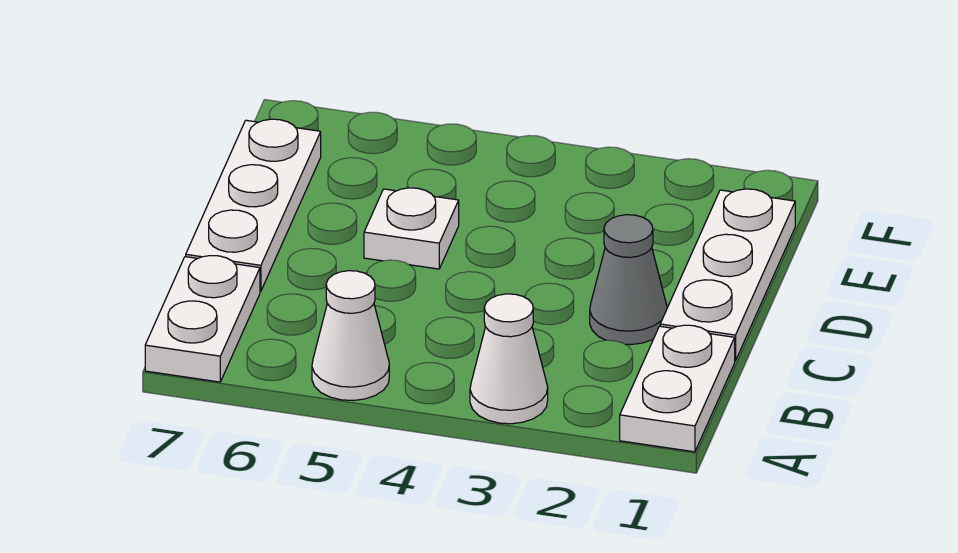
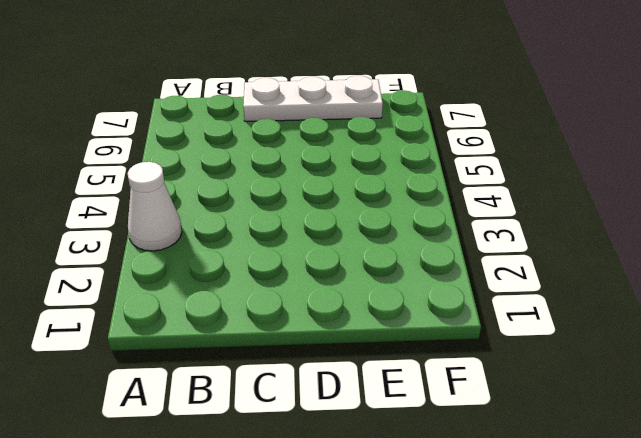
none -> white 1x2 plate [620,325,735,452]
none -> white 1x1 cone [312,271,389,400]

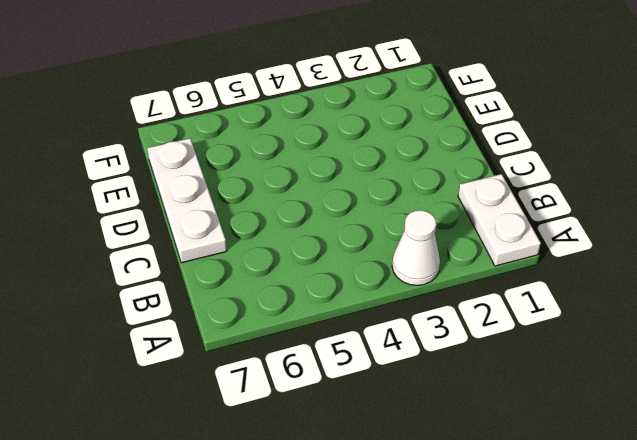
none -> white 1x1 cone [312,271,389,400]
none -> white 1x2 plate [145,256,260,382]

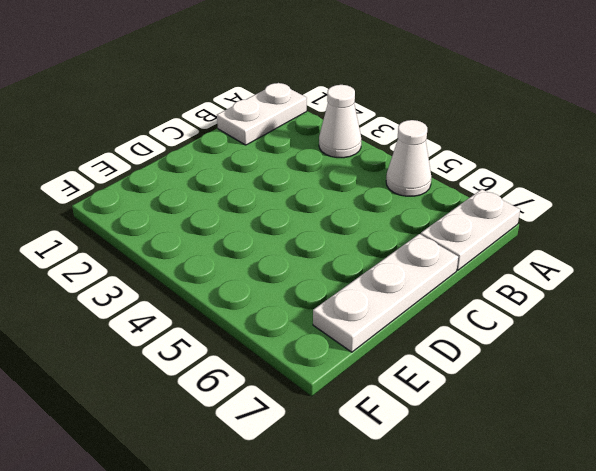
none -> white 1x3 plate [660,189,795,361]
none -> grey 1x1 cone [590,215,667,345]

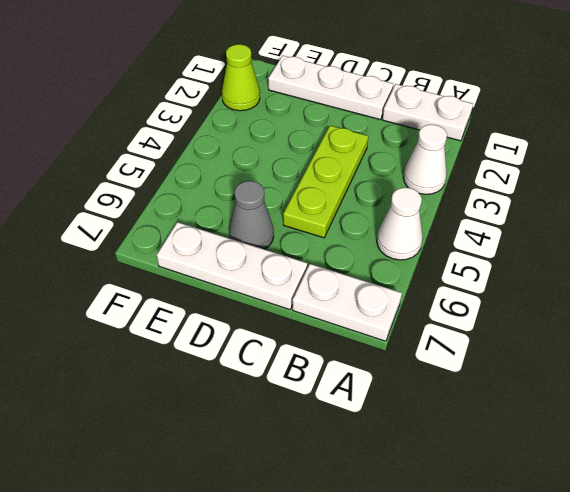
lime 1x3 plate [283,126,368,238] -> none
grey 1x1 cone [229,181,274,249] -> grey 1x1 cone moved to [590,215,667,345]
lime 1x1 cone [222,44,260,111] -> none
none -> white 1x1 plate [364,188,459,269]

